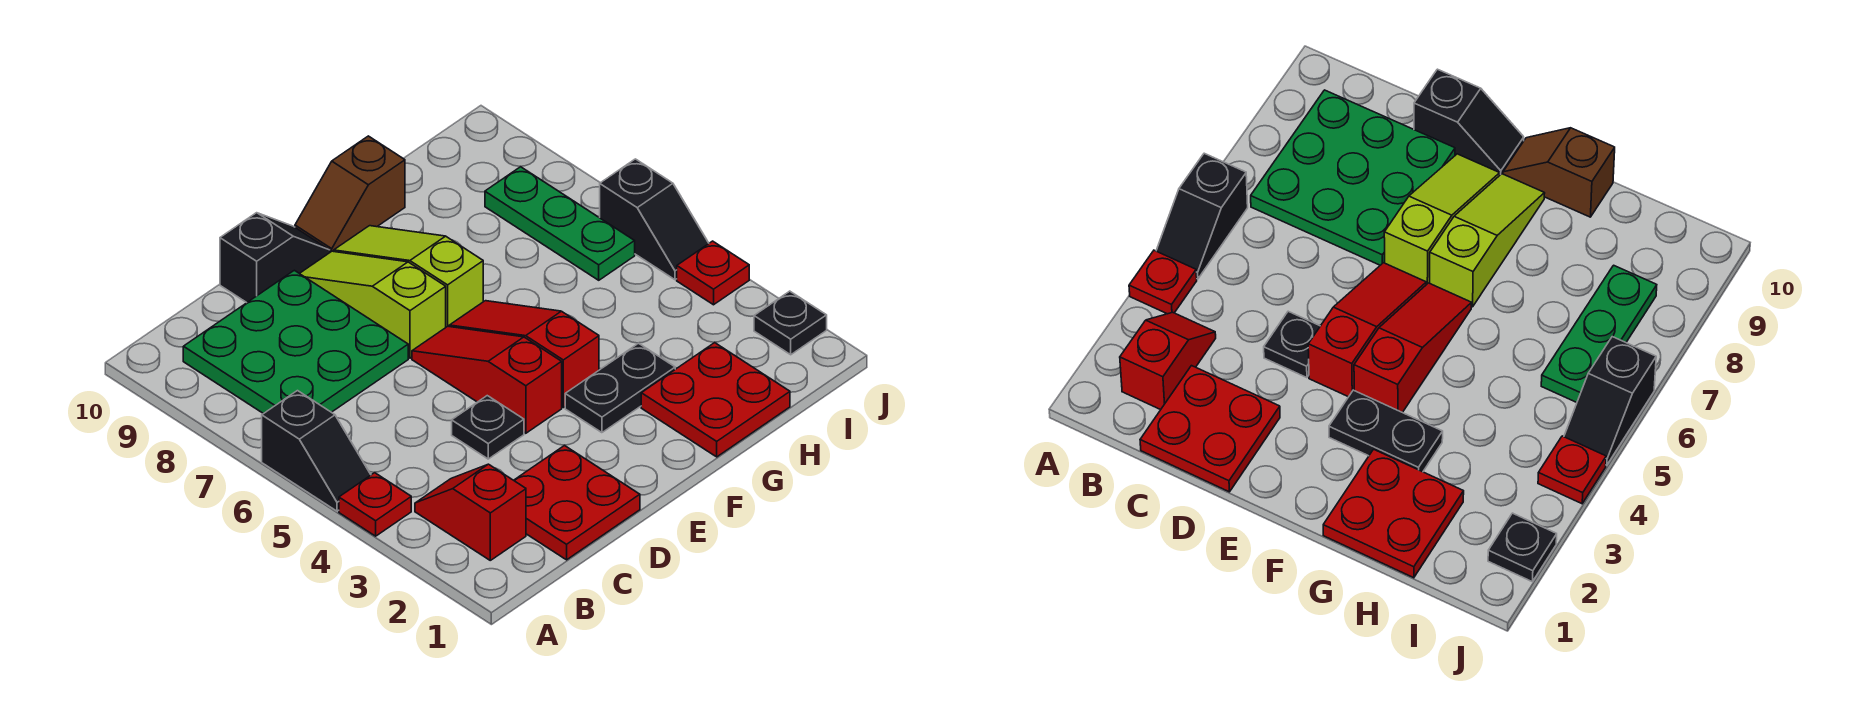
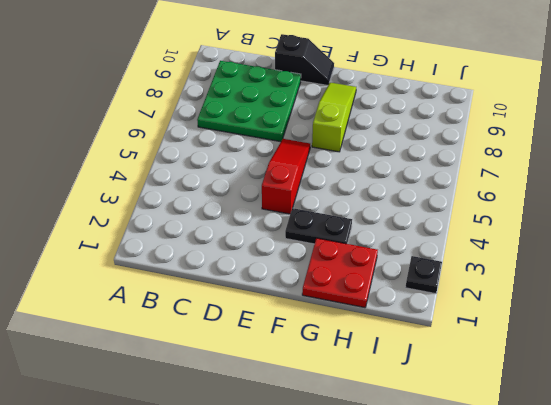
none -> red 1x1 plate [339,473,411,536]
none -> black 1x2 slope [262,391,371,511]
none -> red 1x2 slope [415,464,526,560]

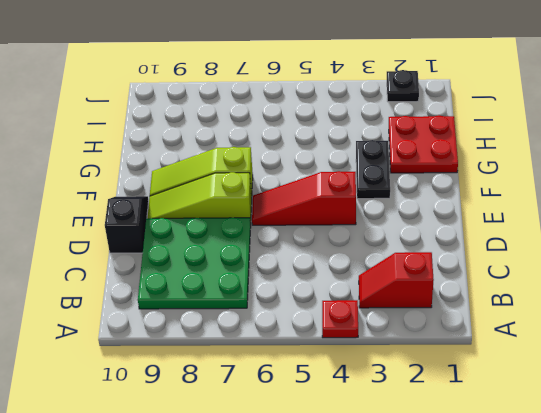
none -> black 1x2 slope [262,391,371,511]
none -> red 2x2 plate [514,446,640,560]
none -> black 1x1 plate [452,396,524,459]

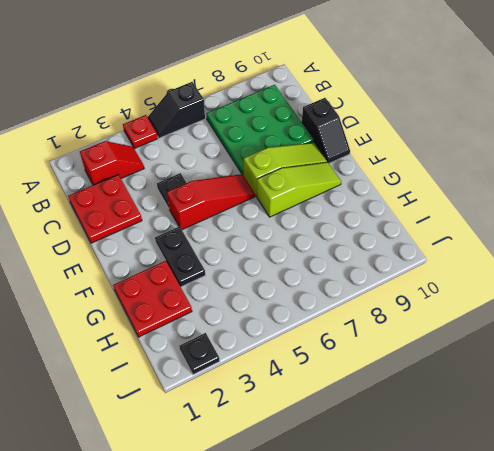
none -> red 1x3 slope [449,301,599,408]
none -> brown 1x2 slope [295,136,405,252]
none -> green 1x3 plate [485,167,635,280]

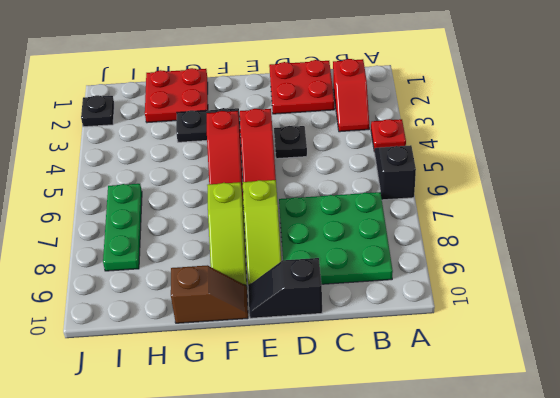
none -> red 1x1 plate [677,241,749,305]
none -> black 1x2 slope [600,159,709,280]

